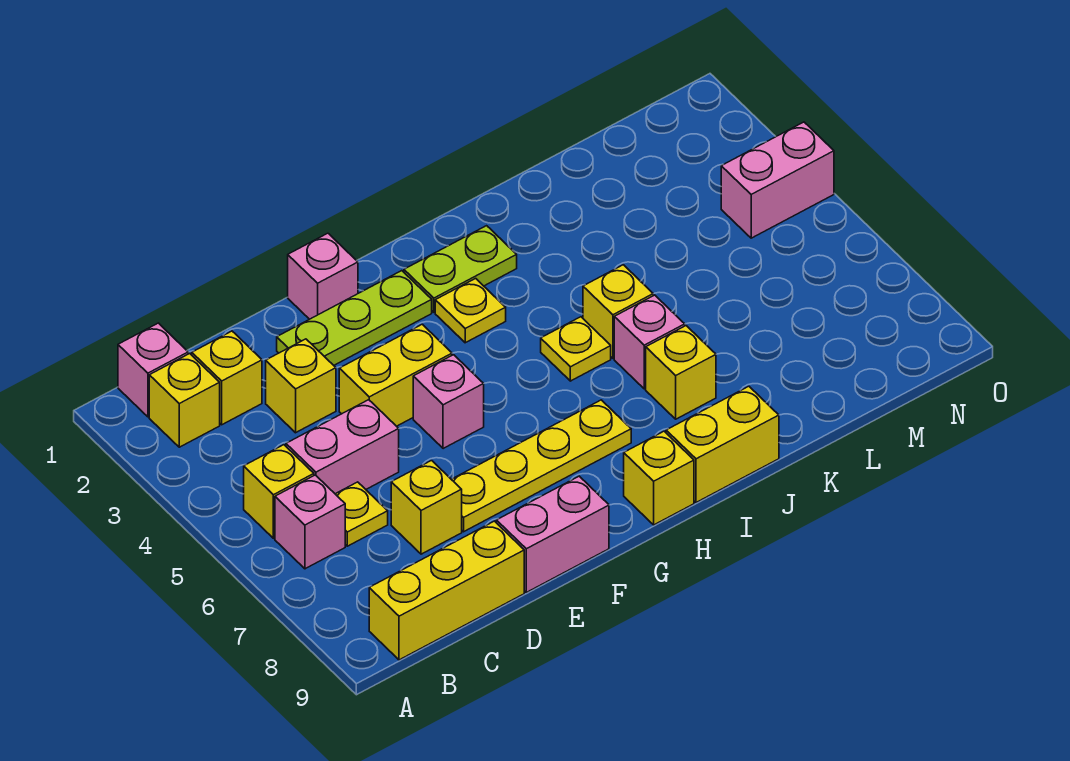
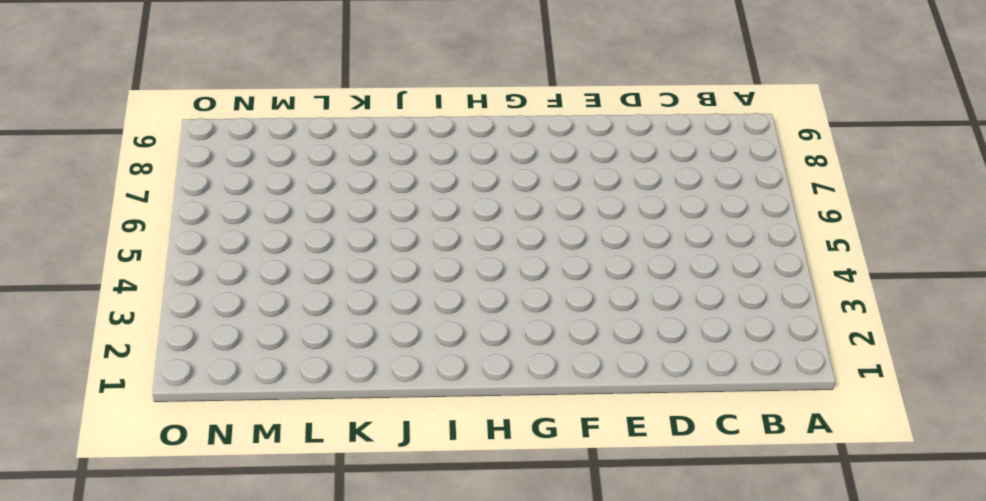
none -> pink 1x1 brick [118,323,188,417]
none -> yellow 1x1 brick [149,354,220,447]
none -> yellow 1x1 brick [244,445,314,538]

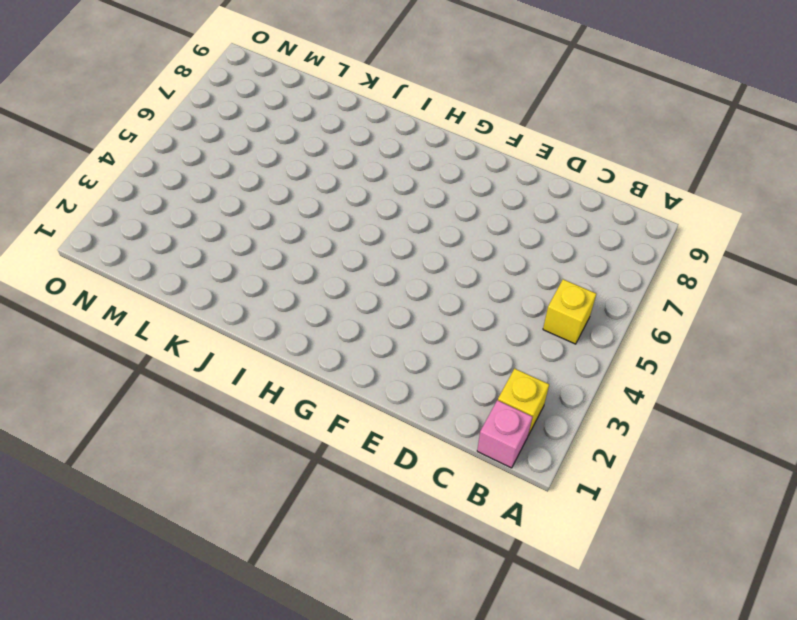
none -> pink 1x1 brick [275,475,345,569]
none -> yellow 1x3 brick [369,521,524,660]
none -> yellow 1x1 brick [192,331,262,425]

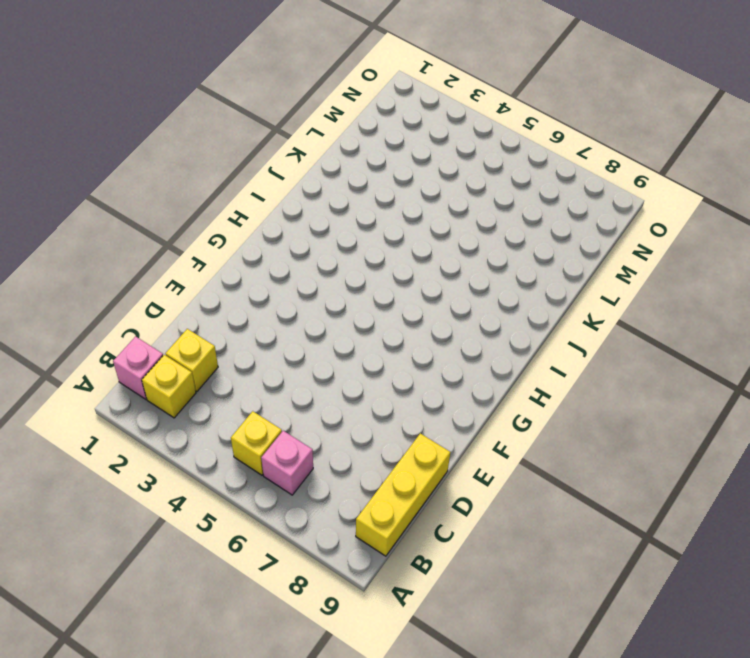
none -> pink 1x2 brick [286,400,399,494]
none -> yellow 1x1 plate [336,482,388,546]
none -> yellow 1x1 brick [266,339,336,433]

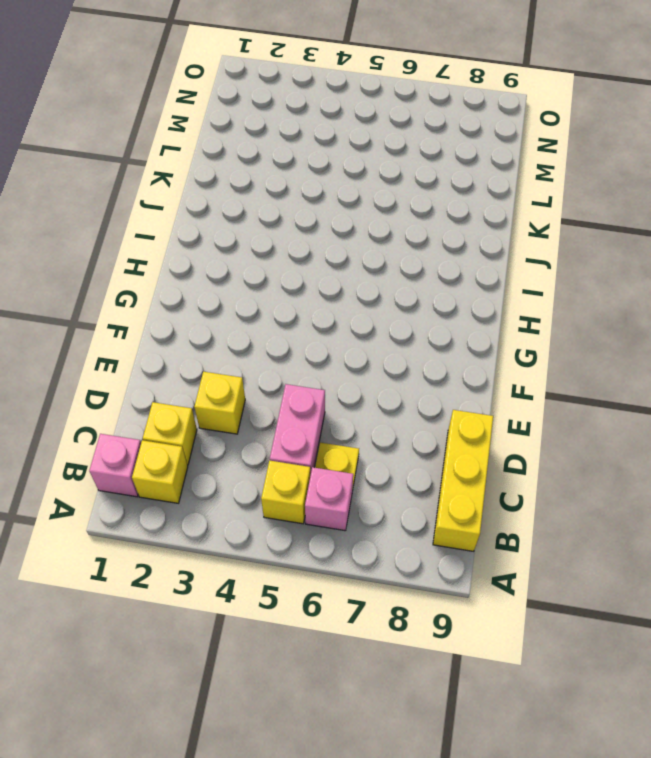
none -> yellow 1x1 brick [391,461,462,554]
none -> lime 1x3 plate [277,271,432,365]
none -> yellow 1x2 brick [339,324,452,426]

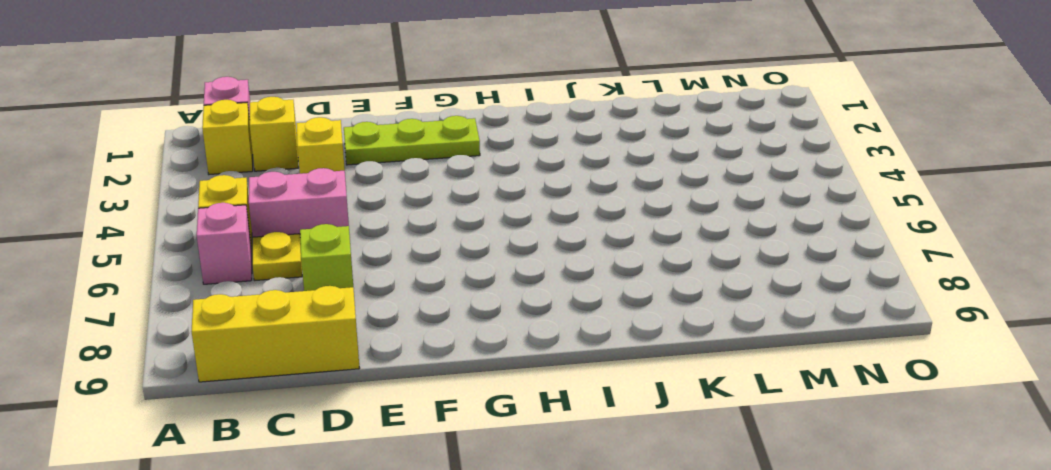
lime 1x1 brick [300,224,353,291] -> yellow 1x1 brick [391,461,462,554]
none -> yellow 1x2 brick [339,324,452,426]
none -> yellow 1x4 plate [451,400,631,532]
none -> pink 1x2 brick [496,476,609,592]

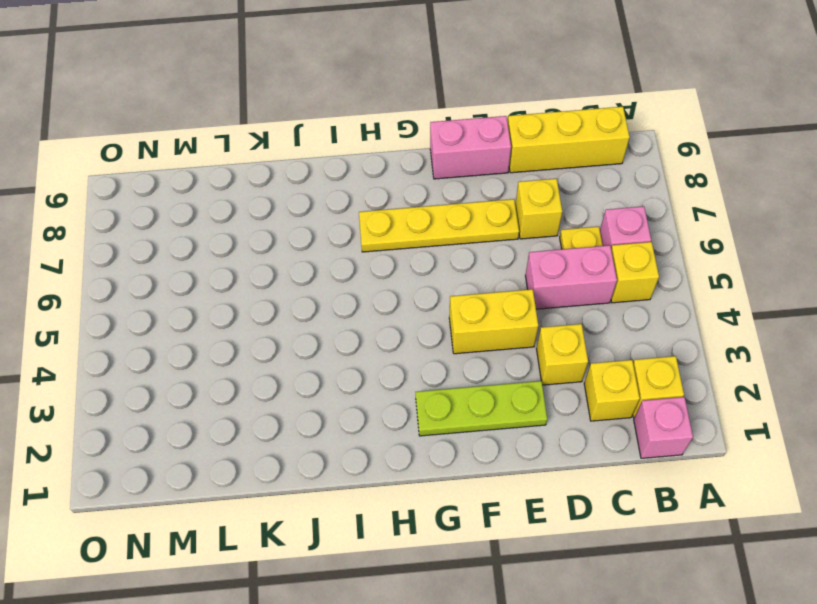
none -> pink 1x1 brick [288,233,358,319]
none -> pink 1x1 brick [413,355,484,449]
none -> lime 1x2 plate [404,226,517,312]

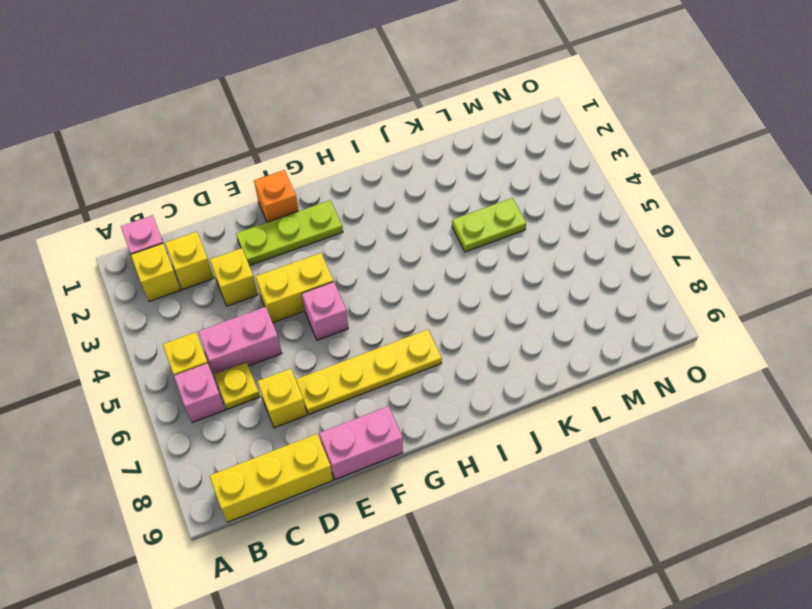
orange 1x1 brick [254,170,298,222] -> pink 1x1 brick [288,233,358,319]
lime 1x2 plate [452,198,526,252] -> lime 1x2 plate moved to [404,226,517,312]
none -> yellow 1x1 plate [435,278,506,343]
none -> yellow 1x1 brick [624,431,694,525]
none -> yellow 1x1 plate [541,317,611,381]

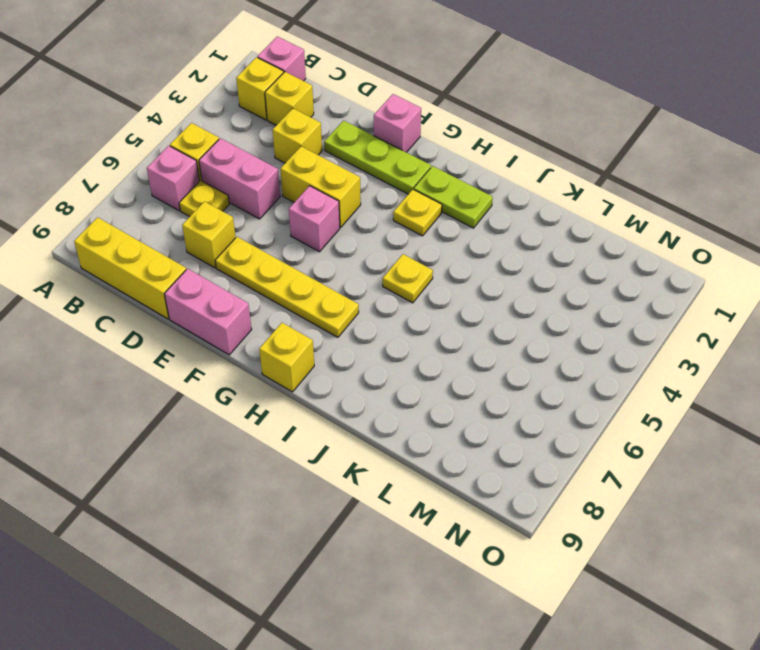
none -> yellow 1x2 brick [666,386,779,502]
none -> yellow 1x1 brick [583,265,653,358]
none -> pink 1x1 brick [614,295,685,389]

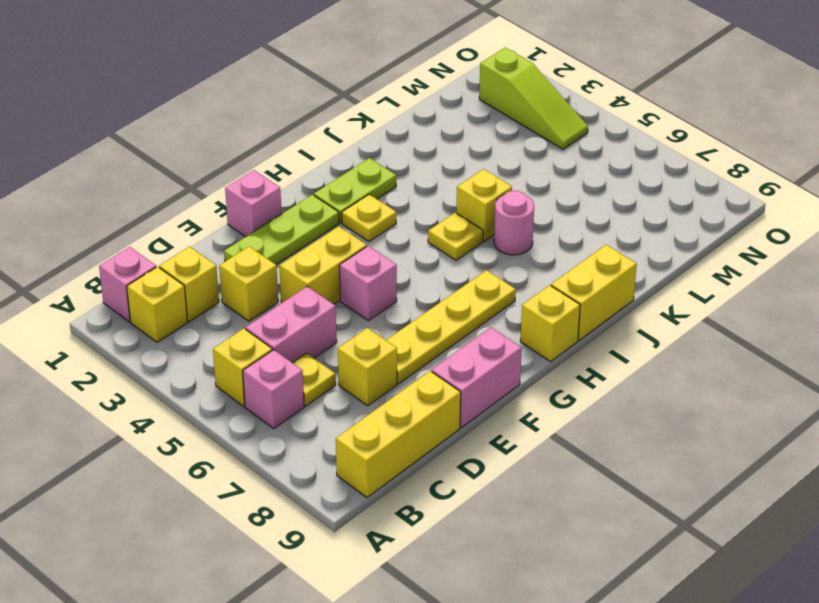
pink 1x1 round brick [494,191,534,255] -> pink 1x1 brick [614,295,685,389]
lime 1x3 slope [479,48,588,149] -> pink 1x2 brick [721,122,834,238]
none -> yellow 1x1 brick [646,326,716,419]

